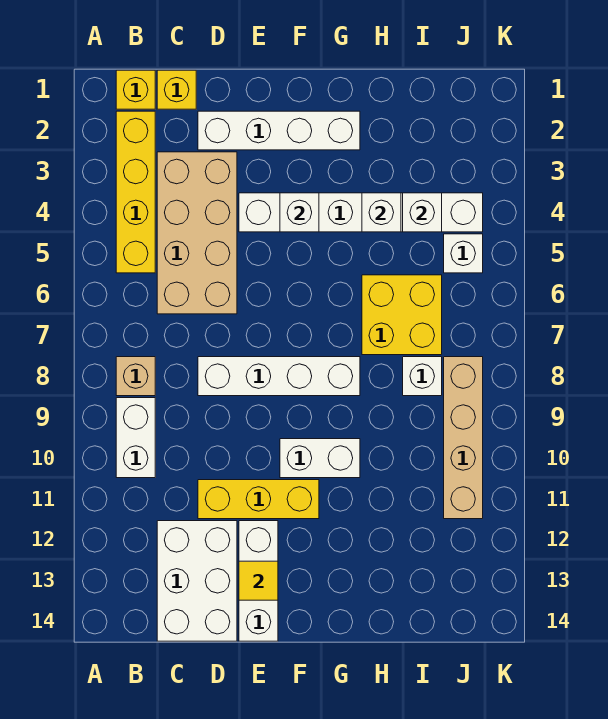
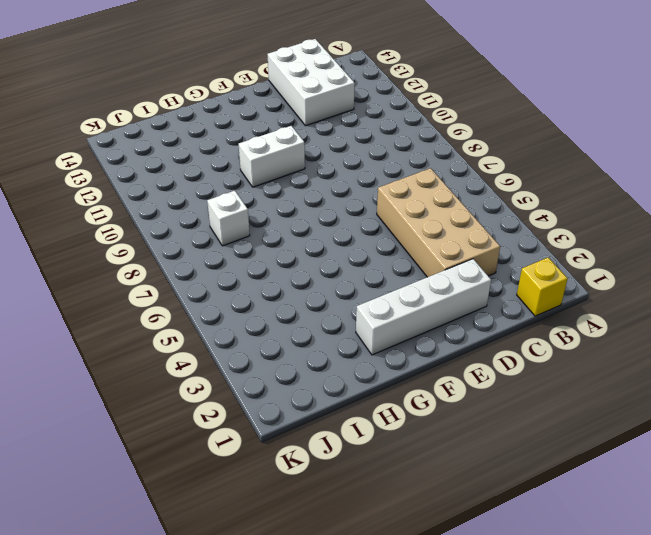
none -> yellow 1x4 brick [116,111,155,273]
none -> tan 1x1 brick [116,357,155,396]
none -> white 1x2 brick [116,398,155,478]

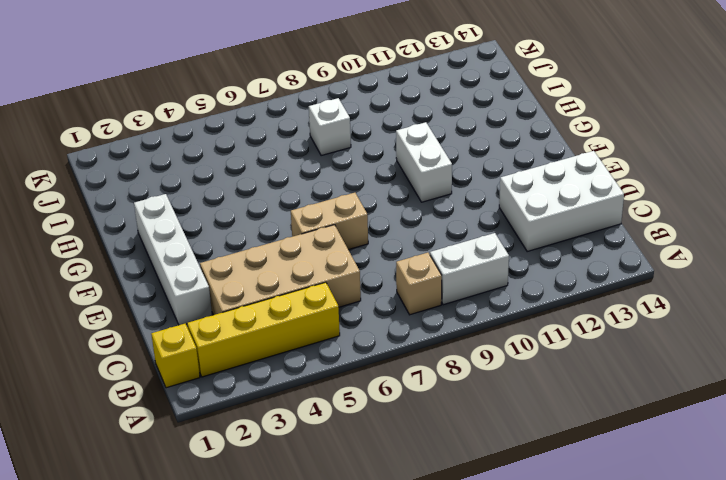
tan 1x2 brick [291,193,368,250] -> none
none -> yellow 1x1 brick [157,70,196,109]
none -> white 1x4 brick [198,357,360,396]
none -> yellow 1x3 brick [198,480,319,519]

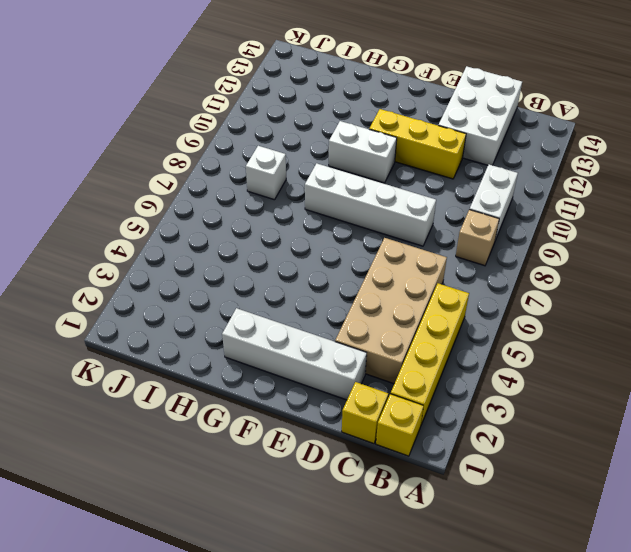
none -> white 1x6 brick [239,193,483,232]
none -> white 1x3 brick [239,521,278,641]
none -> yellow 2x2 brick [362,275,442,355]

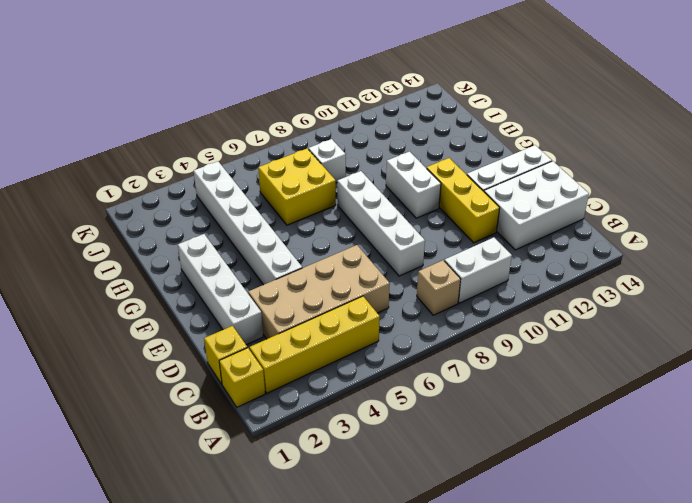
none -> white 1x1 brick [444,234,483,273]
none -> tan 1x4 brick [444,357,483,519]
none -> yellow 1x1 tile [239,561,278,600]

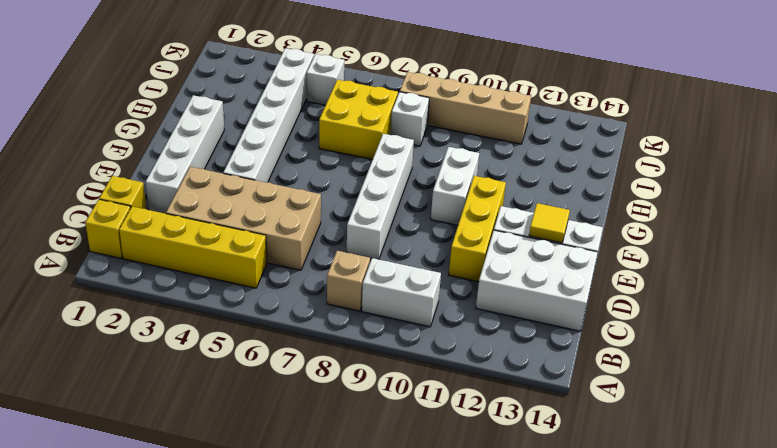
none -> white 1x1 brick [280,193,319,232]
none -> white 1x1 brick [362,193,401,232]
none -> white 1x1 brick [403,193,442,232]

